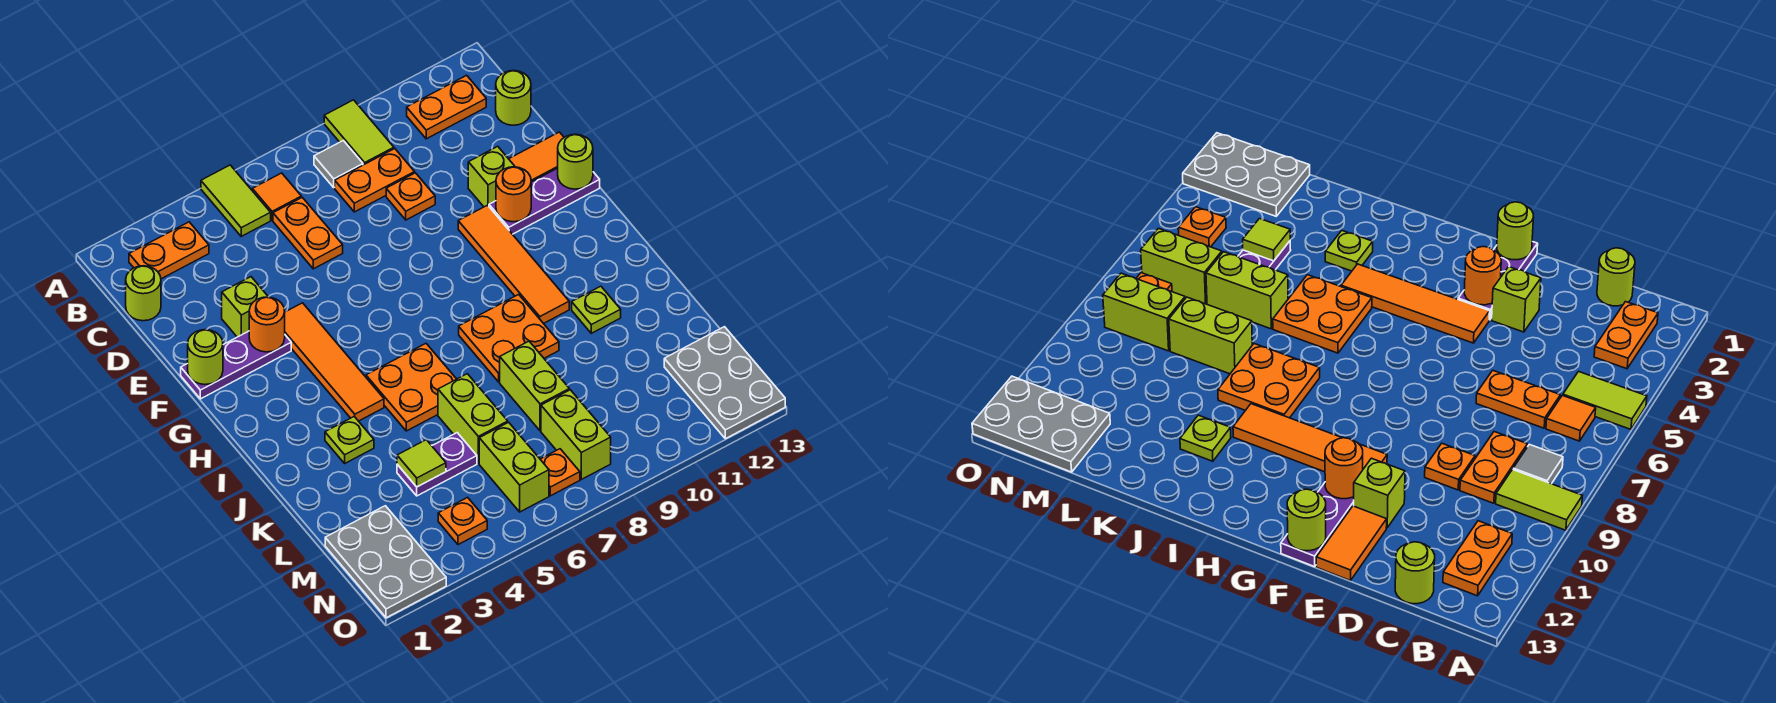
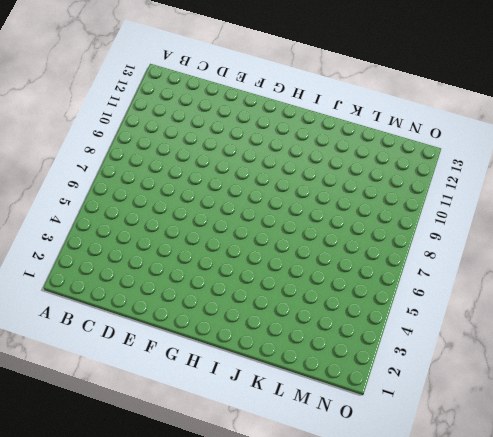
none -> lime 1x2 tile [201,165,271,236]
none -> lime 1x2 tile [324,100,394,165]
none -> orange 1x2 plate [129,222,209,279]
none -> orange 1x1 tile [252,173,301,220]

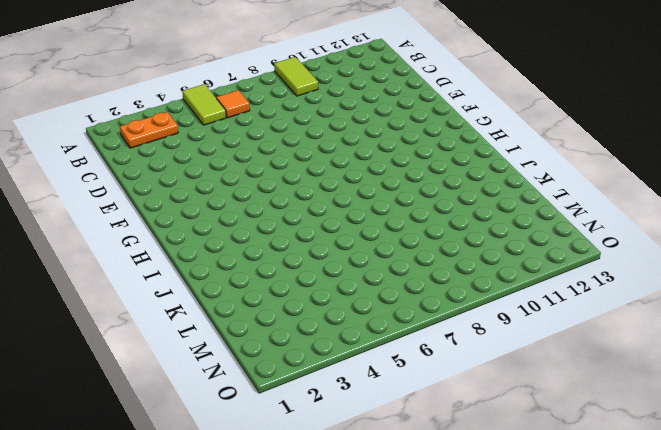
none -> grey 1x1 tile [314,141,363,187]
none -> orange 1x2 plate [407,75,486,139]
none -> lime 1x1 round brick [126,266,161,321]
none -> orange 1x2 plate [273,197,343,269]

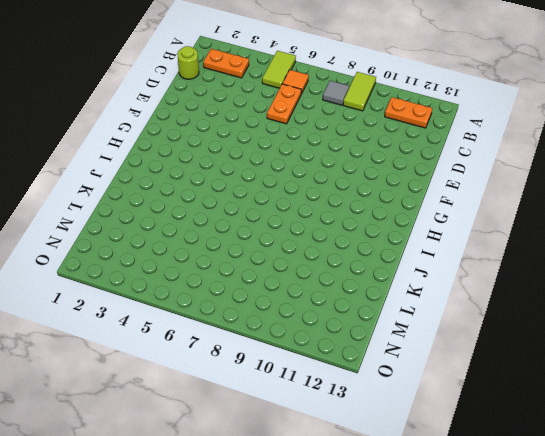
none -> orange 1x2 plate [335,149,415,212]
none -> lime 1x1 round brick [496,71,531,125]
none -> orange 1x1 plate [386,173,435,220]
none -> lime 1x1 brick [222,277,268,337]

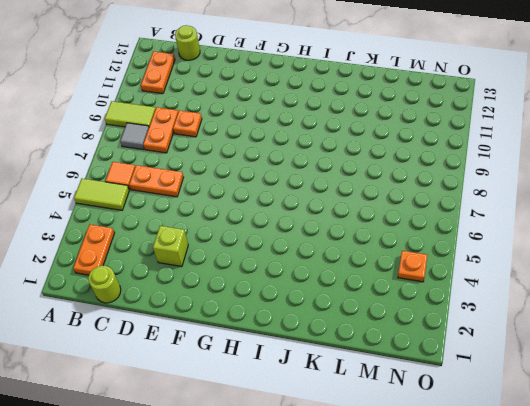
none -> lime 1x1 brick [468,146,515,207]
none -> orange 1x2 tile [509,132,564,182]
none -> purple 1x3 plate [181,331,291,399]
none -> orange 1x4 tile [285,303,384,421]

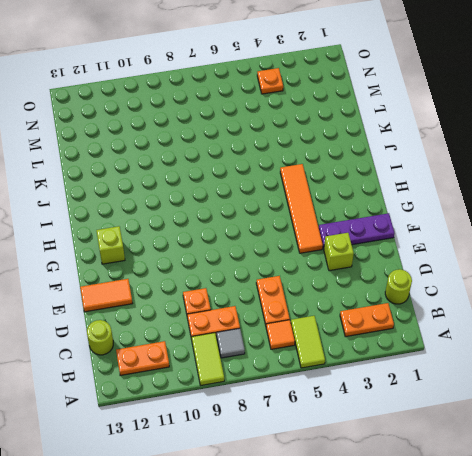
lime 1x1 brick [96,226,125,264] -> lime 1x1 brick moved to [468,146,515,207]
none -> orange 1x4 tile [458,205,569,324]
none -> purple 1x3 plate [489,168,600,234]
none -> orange 2x2 plate [366,344,456,431]
none -> orange 2x2 plate [459,295,559,382]

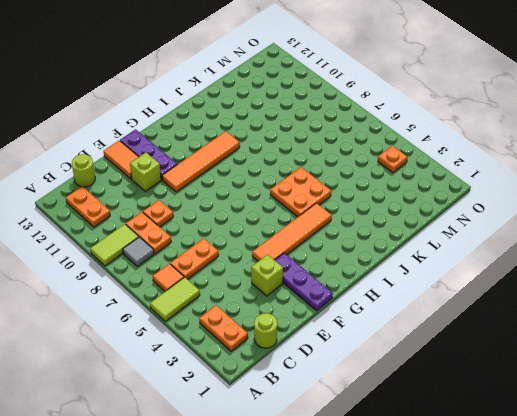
none -> orange 2x2 plate [459,295,559,382]
none -> lime 1x1 plate [325,417,374,463]
none -> lime 1x1 plate [572,286,621,333]
none -> lime 1x2 brick [438,374,508,463]

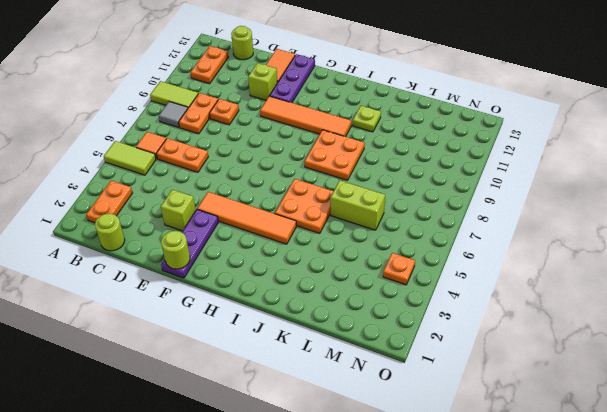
none -> lime 1x1 plate [325,417,374,463]
none -> lime 1x2 brick [500,341,569,431]
none -> purple 1x2 plate [397,433,477,496]
none -> grey 2x3 plate [325,506,446,618]

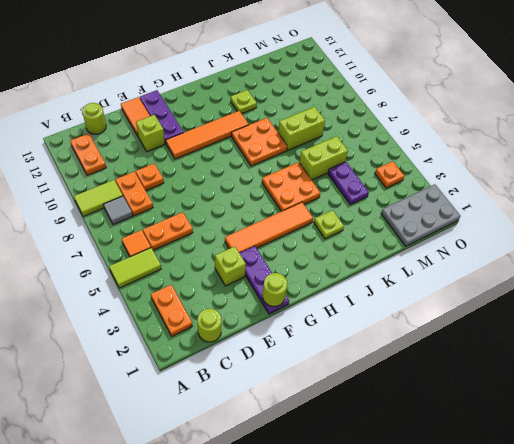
none -> lime 1x2 brick [479,422,549,512]
none -> lime 1x2 brick [541,390,611,479]
none -> grey 2x3 plate [664,327,785,439]
none -> orange 1x1 plate [540,449,580,496]

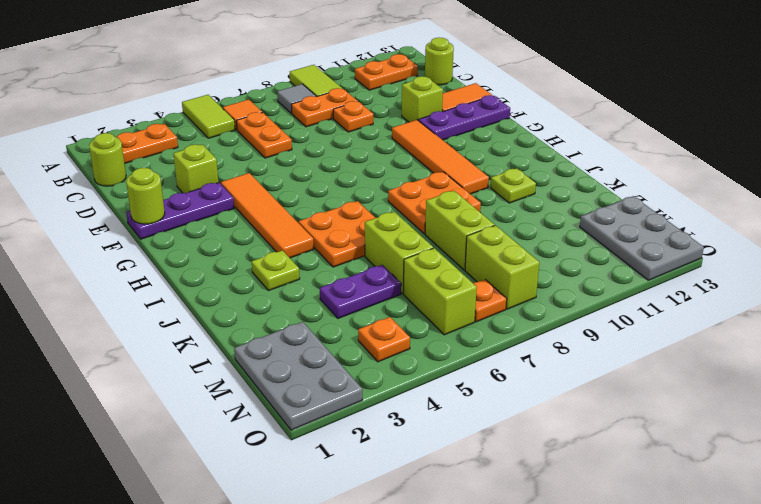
none -> orange 1x1 round brick [249,297,285,352]
none -> orange 1x1 round brick [496,167,531,222]
none -> lime 1x1 round brick [558,134,593,189]
none -> lime 1x1 tile [397,440,446,487]

